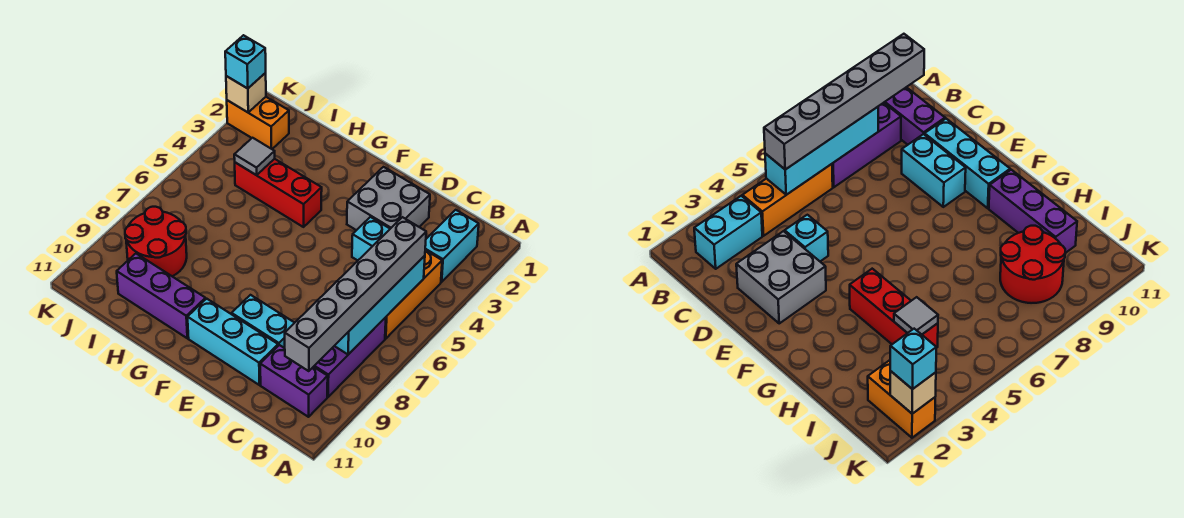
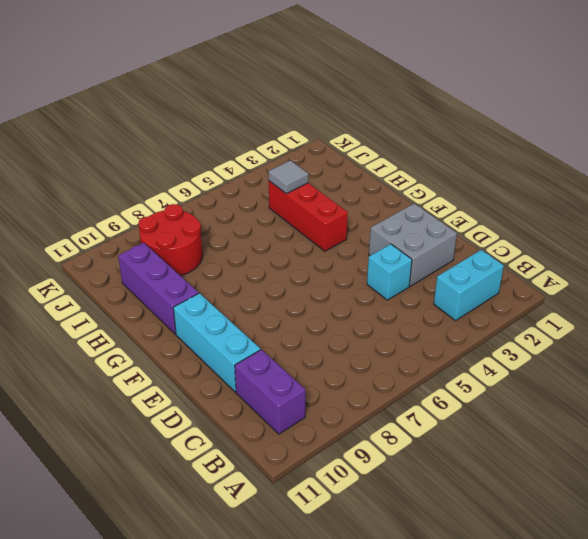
none -> orange 1x3 brick [385,250,442,339]
none -> purple 1x3 brick [314,317,386,397]
none -> cyan 1x2 brick [232,295,294,348]

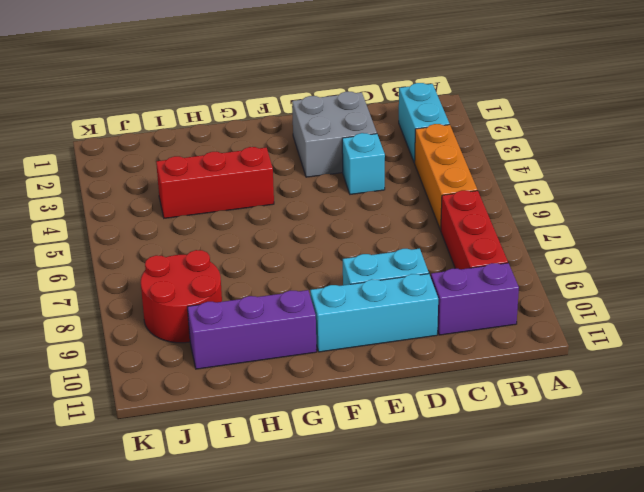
red 1x3 brick [441,190,508,269] -> purple 1x3 brick [314,317,386,397]
none -> orange 1x2 brick [227,97,289,149]
none -> cyan 1x4 brick [335,256,425,354]
none -> grey 1x1 tile [234,138,275,175]

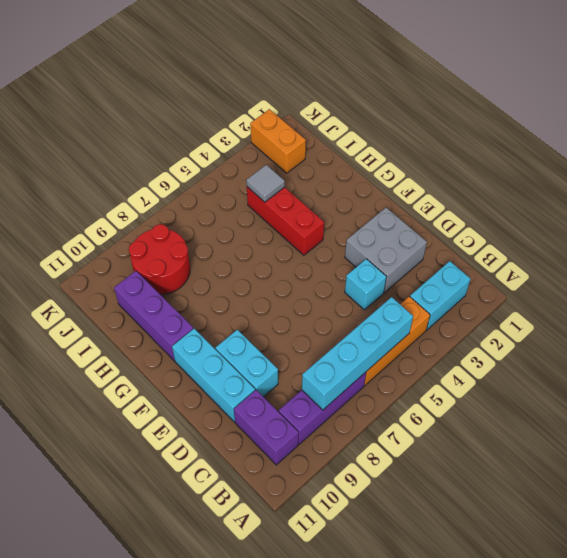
none -> tan 1x1 brick [226,73,266,112]
none -> grey 1x6 brick [285,217,426,371]
none -> cyan 1x1 brick [225,35,266,89]

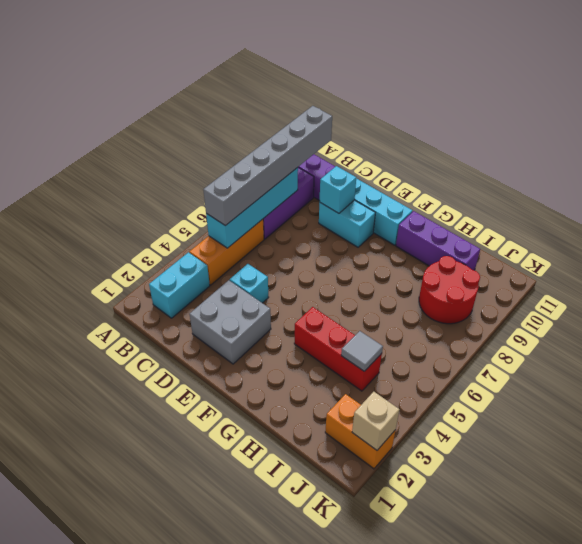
cyan 1x1 brick [319,166,356,213] -> cyan 1x1 brick moved to [225,35,266,89]

